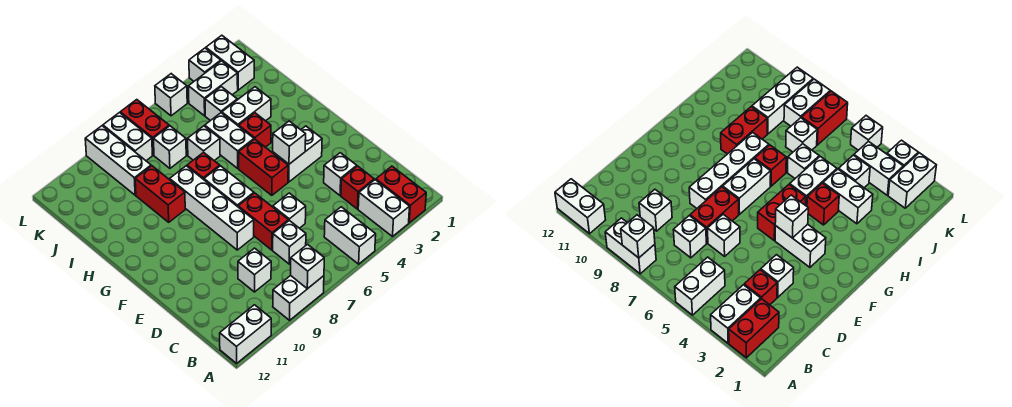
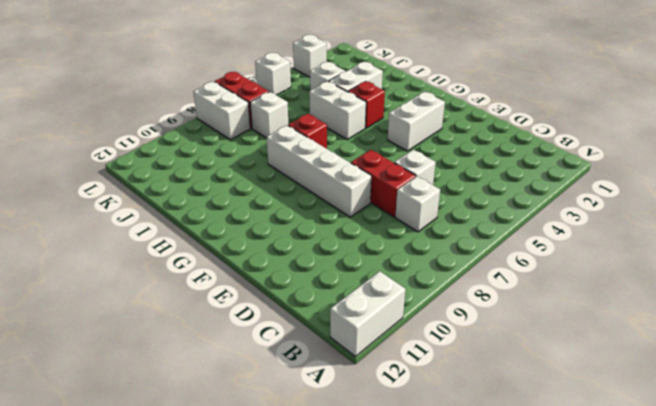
none -> red 1x2 brick [376,166,426,223]
none -> white 1x2 brick [358,180,410,237]
none -> white 1x2 brick [324,207,376,264]
none -> white 1x2 brick [273,276,324,320]

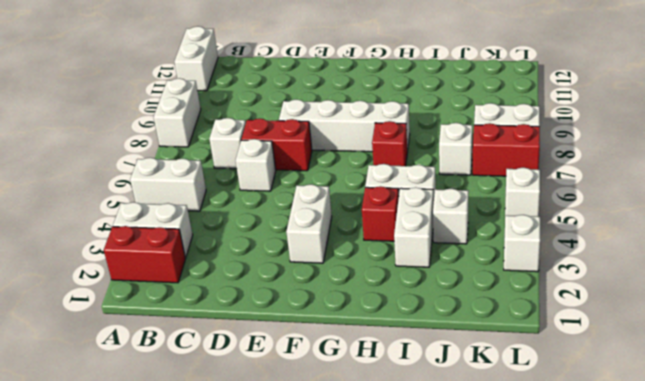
none -> red 1x1 brick [341,166,374,209]
none -> white 1x1 brick [238,248,271,292]
none -> white 1x1 brick [324,153,357,196]
none -> red 1x2 brick [239,139,288,195]

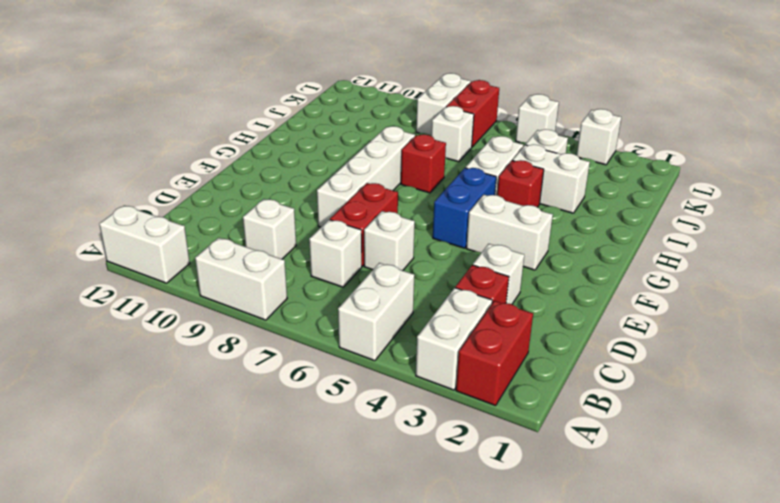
blue 1x2 brick [433,168,496,248] -> red 1x2 brick [239,139,288,195]
none -> white 1x2 brick [204,166,254,207]
none -> red 1x2 brick [135,166,185,222]
none -> white 1x1 brick [188,126,220,161]
none -> white 1x3 brick [85,126,151,195]

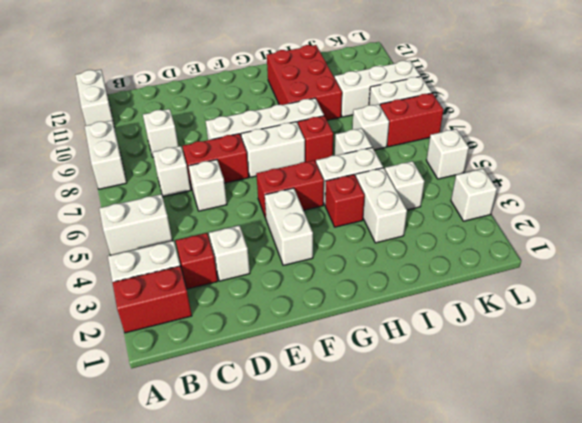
red 2x3 brick [267,45,342,120] -> red 1x2 brick [135,166,185,222]
none -> white 1x2 brick [206,35,254,90]
none -> white 1x2 brick [188,61,238,116]
none -> white 1x1 brick [291,245,324,289]
none -> white 1x1 brick [273,121,306,164]

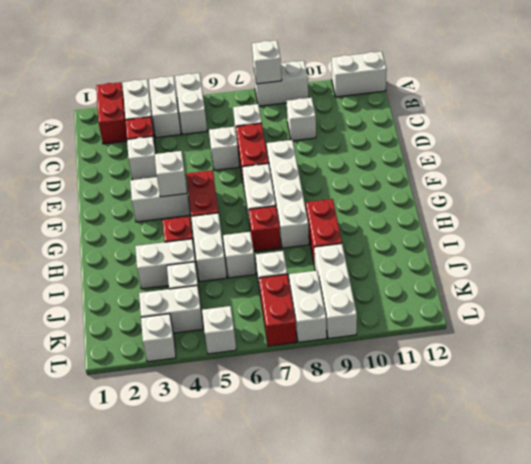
white 1x2 brick [149,76,181,138] -> white 1x2 brick moved to [206,35,254,90]

